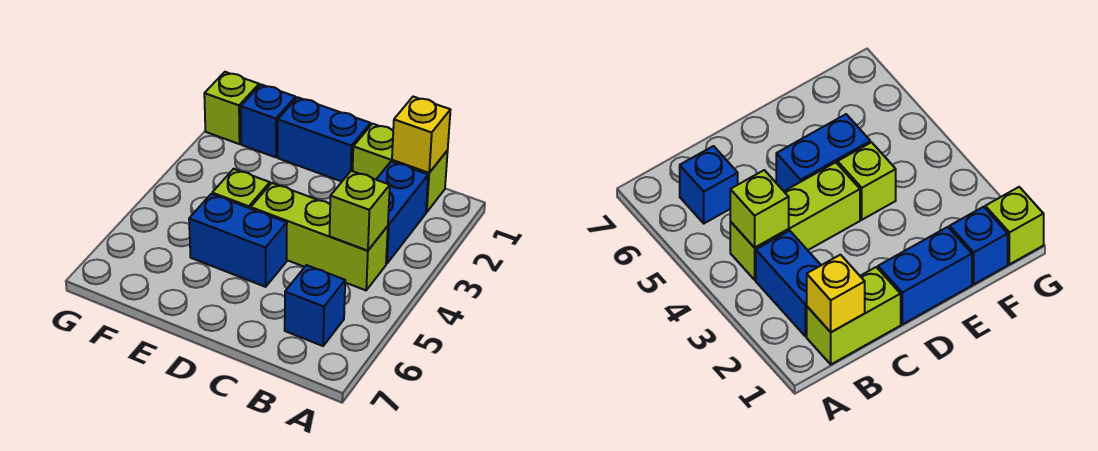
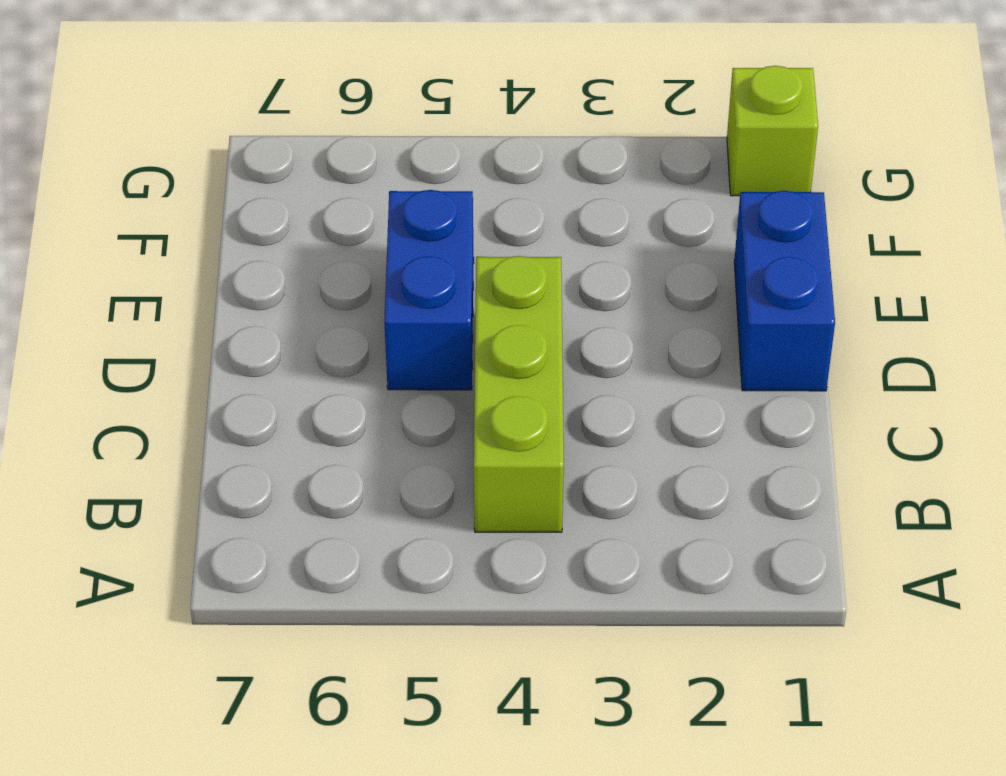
none -> lime 1x2 brick [353,124,448,212]
none -> blue 1x2 brick [376,161,428,264]

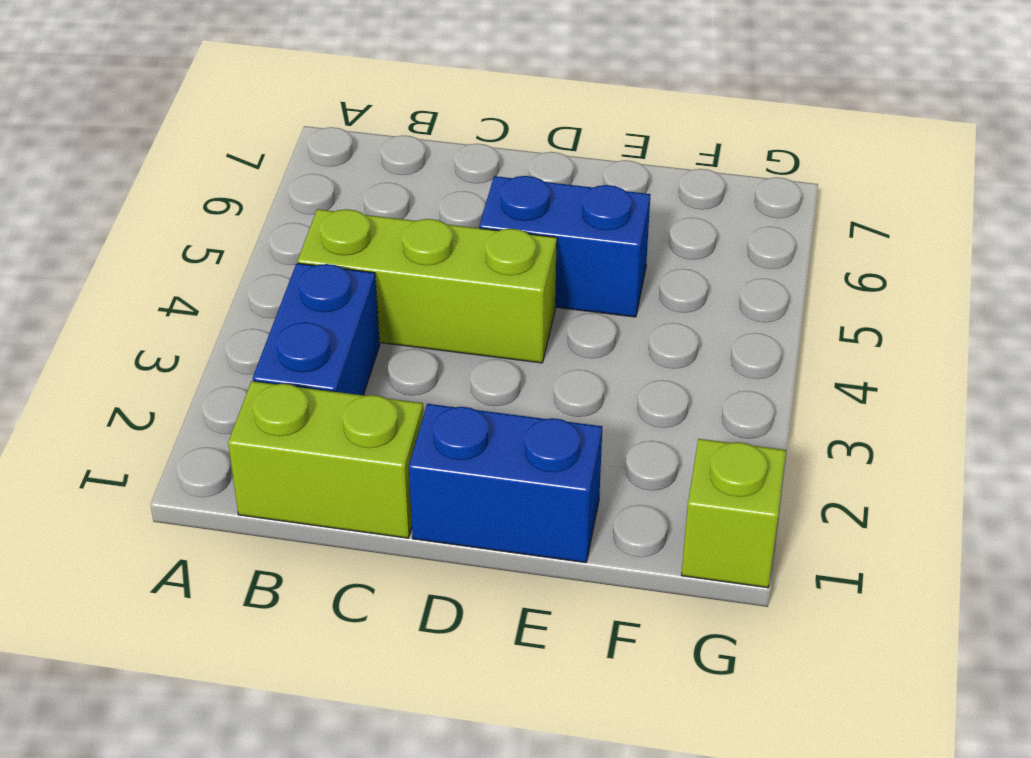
none -> blue 1x1 brick [285,265,345,346]
none -> lime 1x1 brick [212,169,270,209]

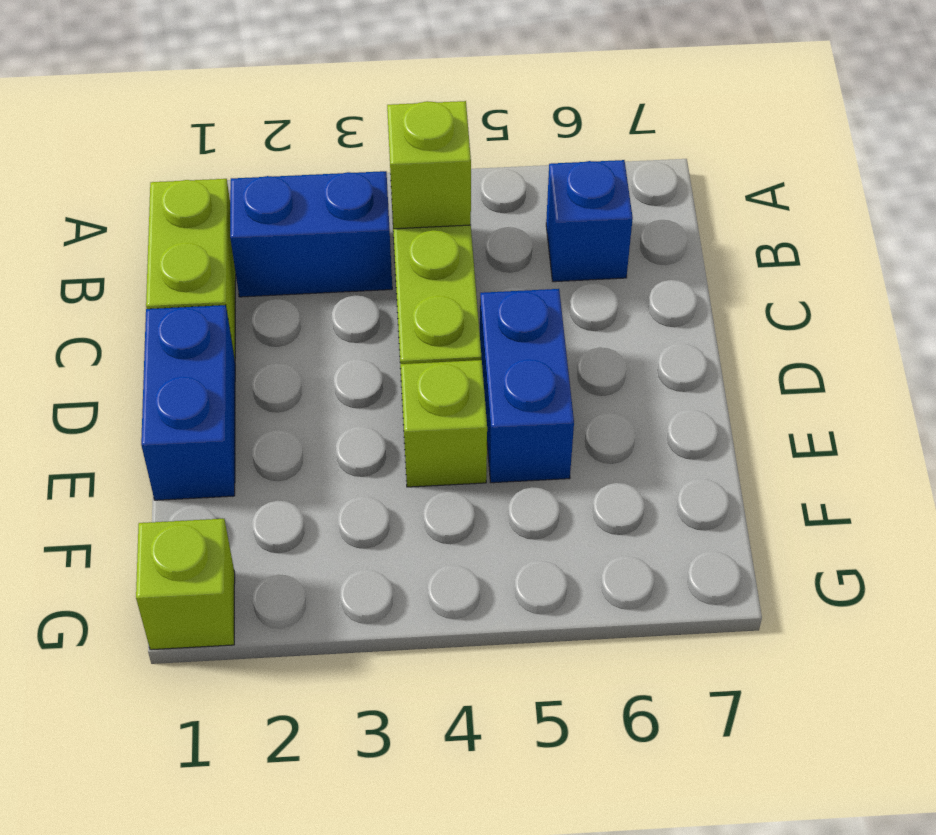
none -> blue 1x1 brick [241,85,296,157]
none -> yellow 1x1 brick [392,97,450,173]

